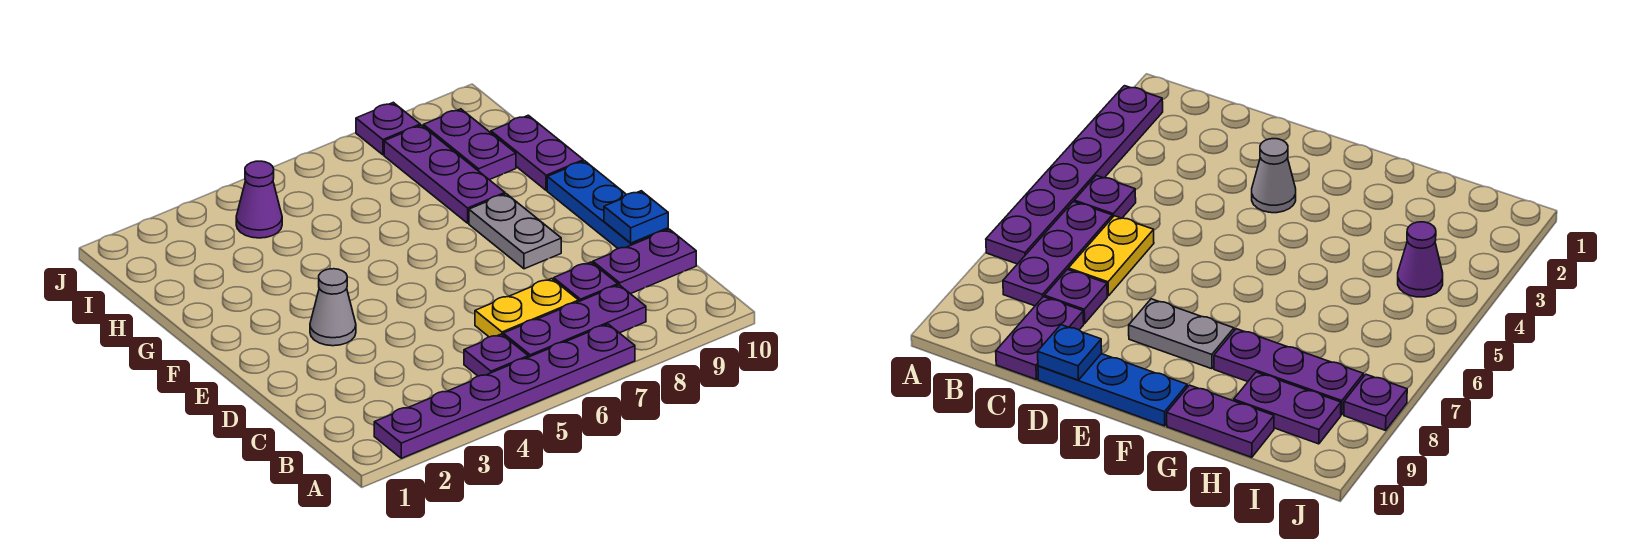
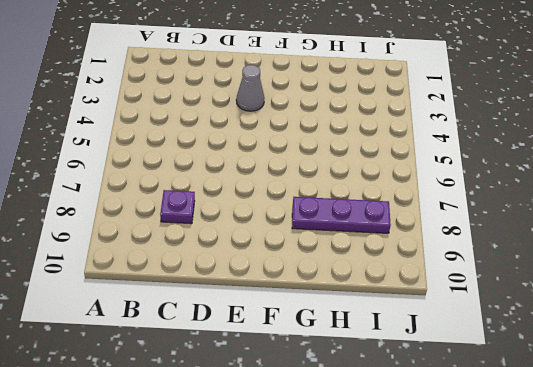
none -> purple 1x6 plate [374,324,635,458]
none -> purple 1x1 plate [464,334,528,376]
none -> purple 1x3 plate [503,285,646,357]

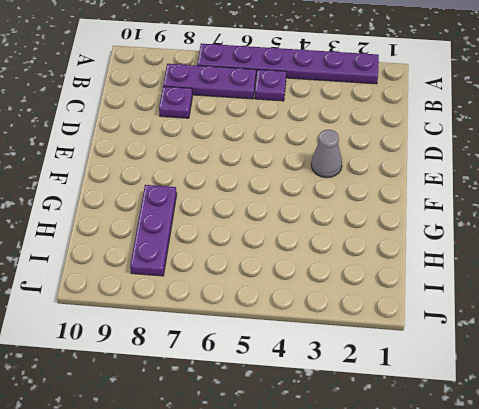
none -> yellow 1x2 plate [475,279,579,337]
none -> purple 1x2 plate [593,229,696,294]
none -> blue 1x3 plate [547,161,668,249]

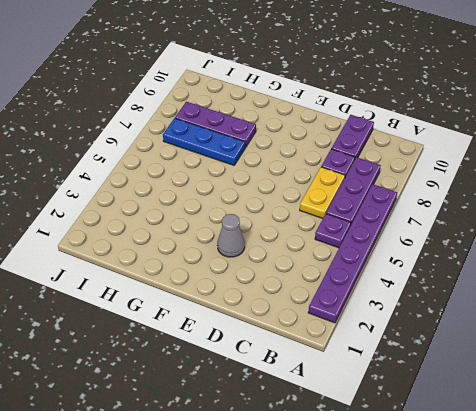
blue 1x3 plate [163,118,245,165] -> blue 1x3 plate moved to [547,161,668,249]
none -> grey 1x2 plate [469,194,561,269]
none -> purple 1x2 plate [491,115,584,190]
none -> purple 1x2 plate [423,109,516,180]

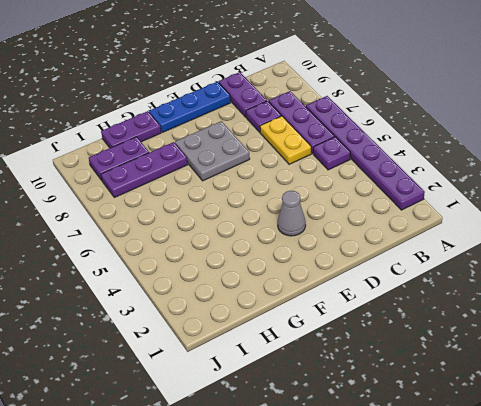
grey 2x2 plate [175,121,250,181] -> grey 1x2 plate [469,194,561,269]
none -> purple 1x1 cone [236,161,282,238]
none -> purple 1x1 plate [356,102,420,155]
none -> blue 1x1 plate [604,191,668,243]

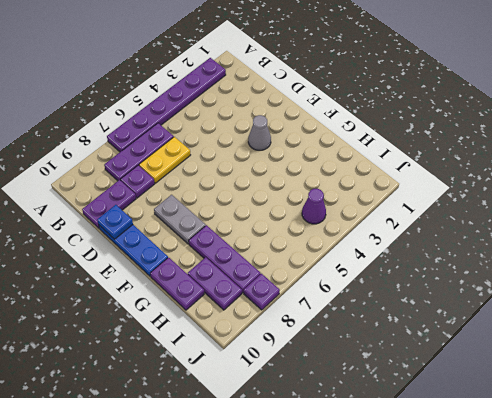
none -> purple 1x1 plate [464,334,528,376]

